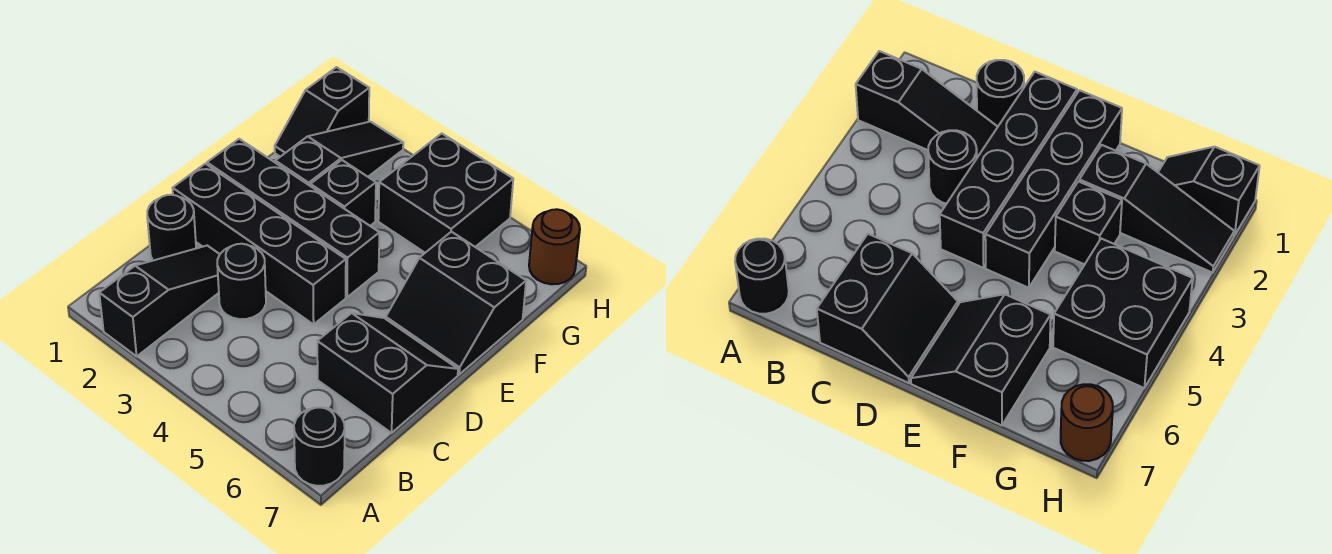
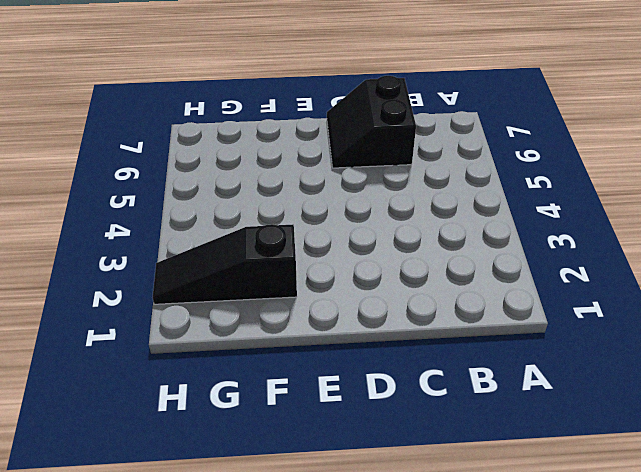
none -> black 1x3 slope [99,246,220,356]
none -> black 1x1 round brick [294,407,345,486]
none -> black 1x1 round brick [147,195,196,260]

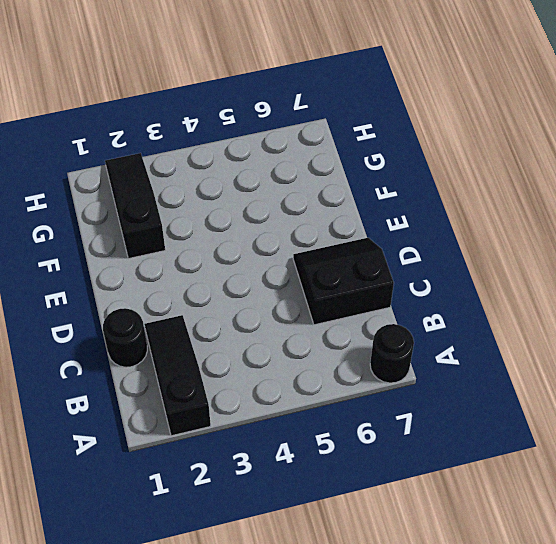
none -> black 1x1 round brick [217,244,266,319]
none -> black 1x4 brick [173,164,346,324]
none -> black 1x4 brick [207,139,379,297]

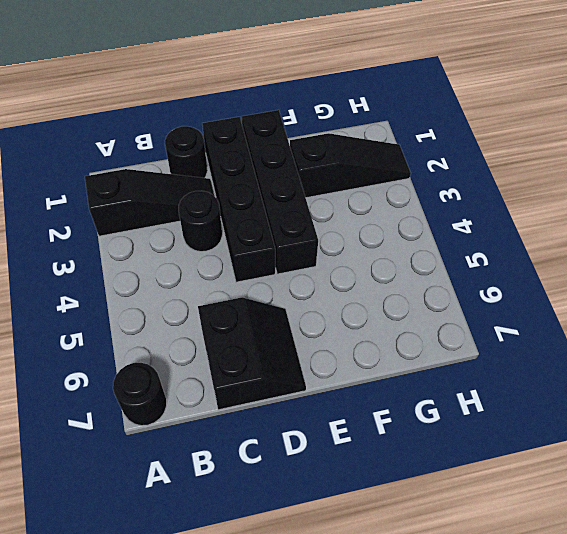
none -> black 2x2 slope [386,232,526,374]
none -> black 1x1 brick [310,160,376,226]
none -> black 1x2 slope [275,67,369,157]

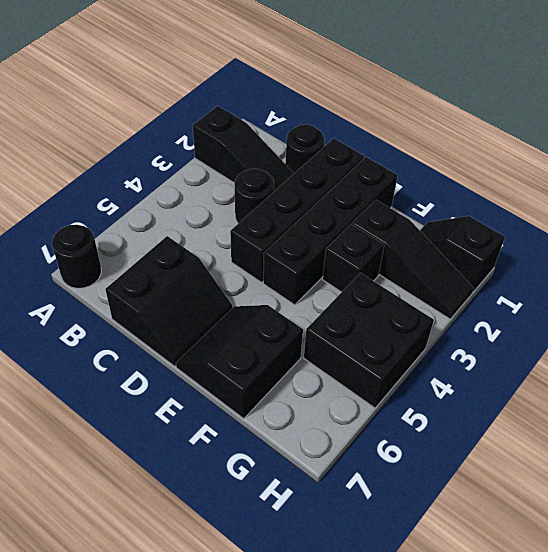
none -> brown 1x1 round brick [529,209,580,284]

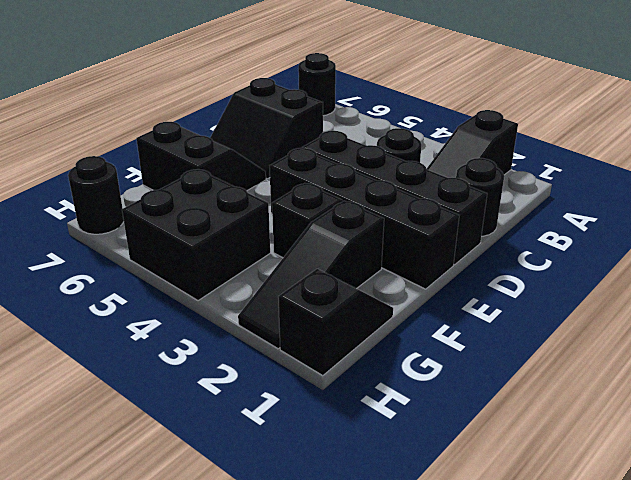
black 1x1 round brick [68,156,124,234] -> brown 1x1 round brick [529,209,580,284]

